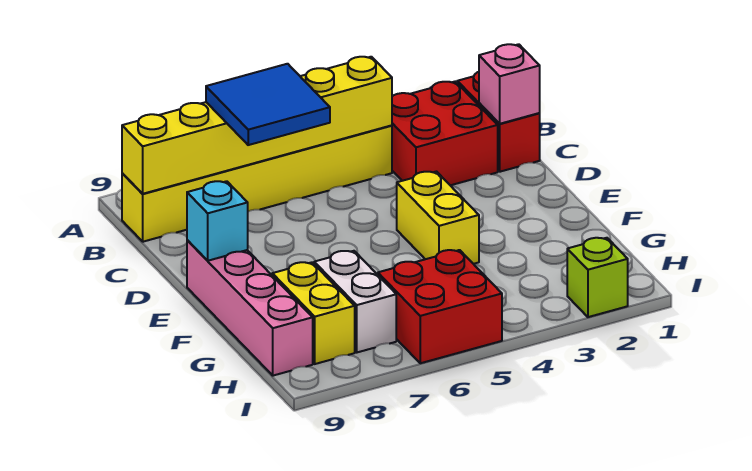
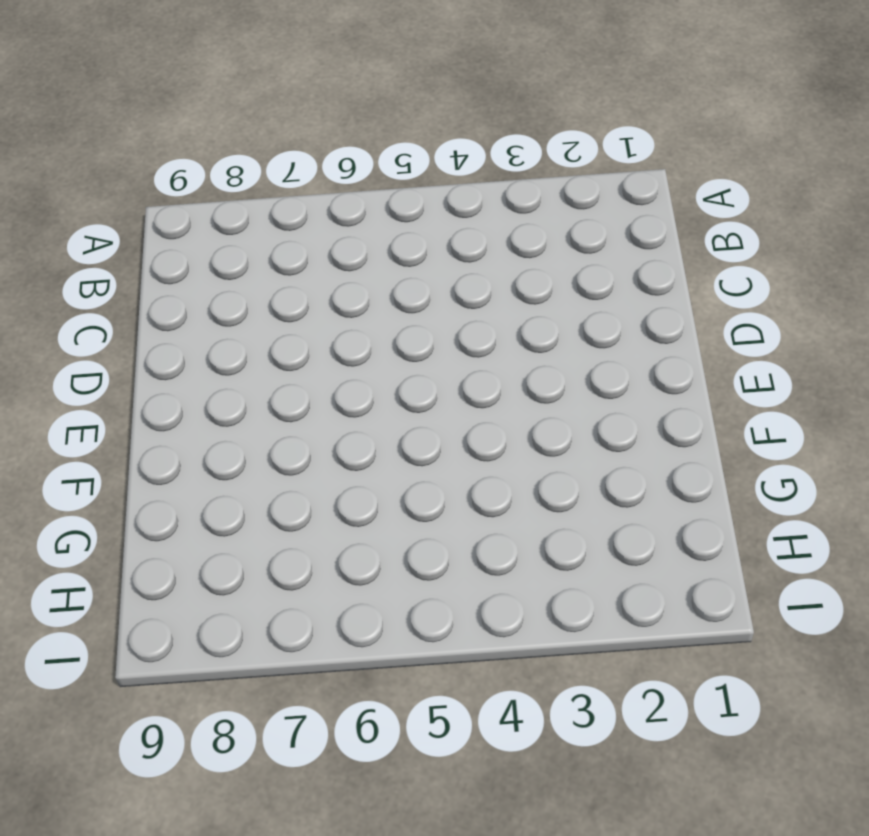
none -> red 1x2 brick [457,72,540,172]
none -> red 2x2 brick [392,82,498,185]
none -> yellow 1x6 brick [122,125,392,242]

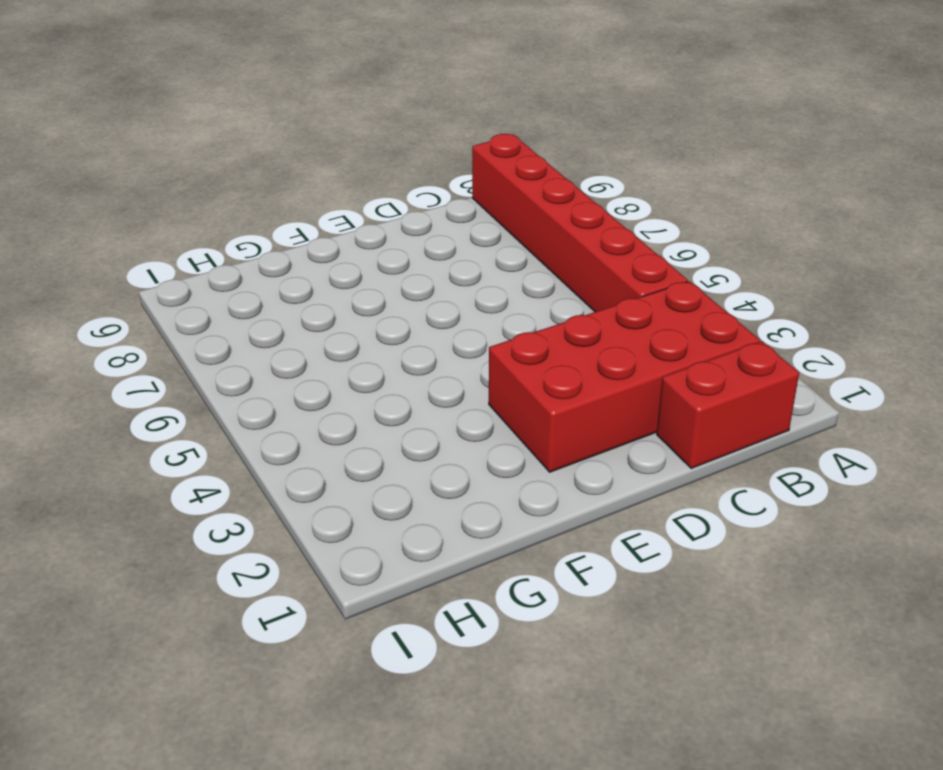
red 2x4 brick [489,281,760,472] -> red 2x2 brick [392,82,498,185]
red 1x6 brick [472,134,688,312] -> yellow 1x6 brick [122,125,392,242]
none -> yellow 1x2 brick [397,172,479,264]
none -> pink 1x4 brick [187,240,313,376]
none -> white 1x2 brick [314,251,396,352]

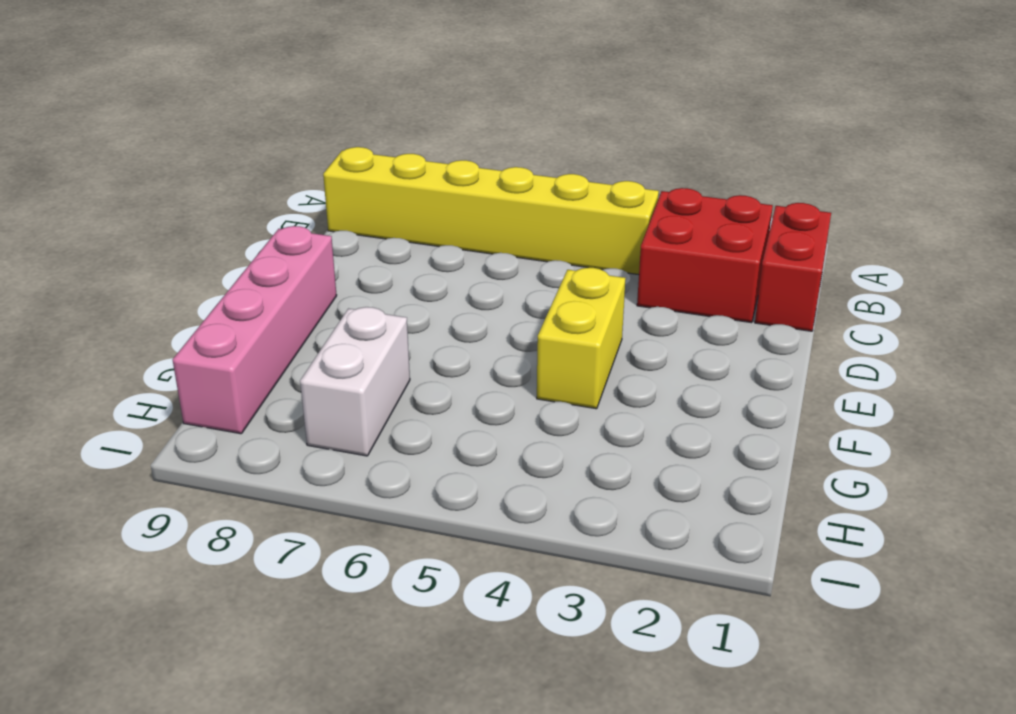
none -> yellow 1x2 brick [272,262,355,364]
none -> red 2x2 brick [378,250,502,363]
none -> lime 1x1 brick [567,238,628,317]

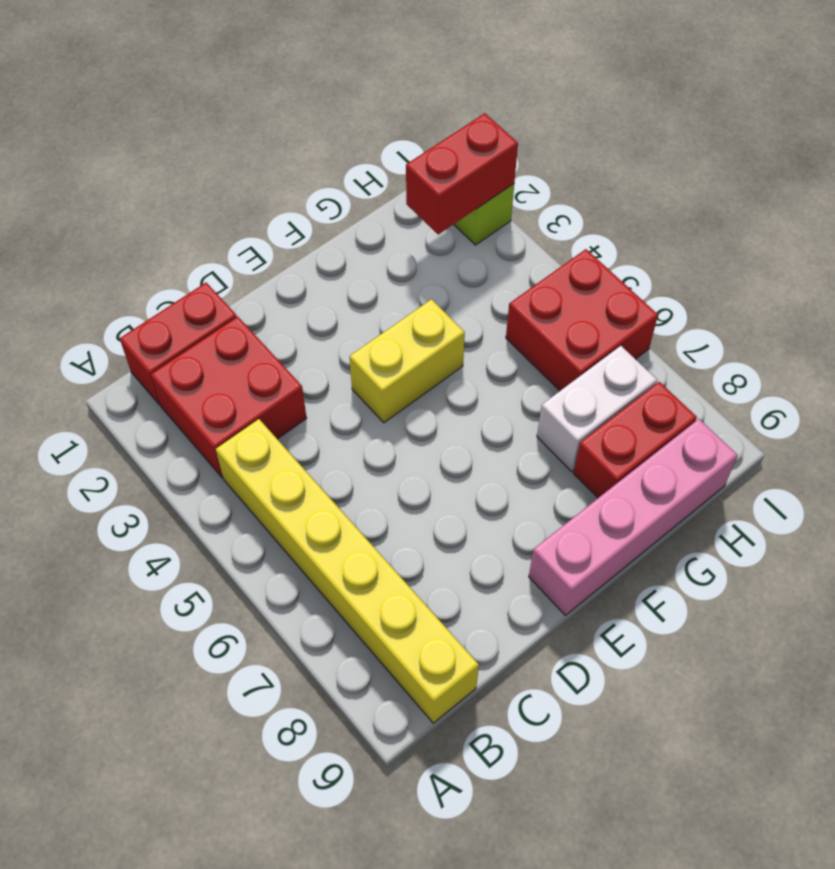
red 1x2 brick [574,382,697,498] -> yellow 1x2 brick [272,262,355,364]
red 1x2 brick [406,113,518,235] -> none
none -> yellow 1x6 brick [122,57,392,194]
none -> pink 1x1 brick [479,44,540,124]
none -> cyan 1x1 brick [187,181,248,261]

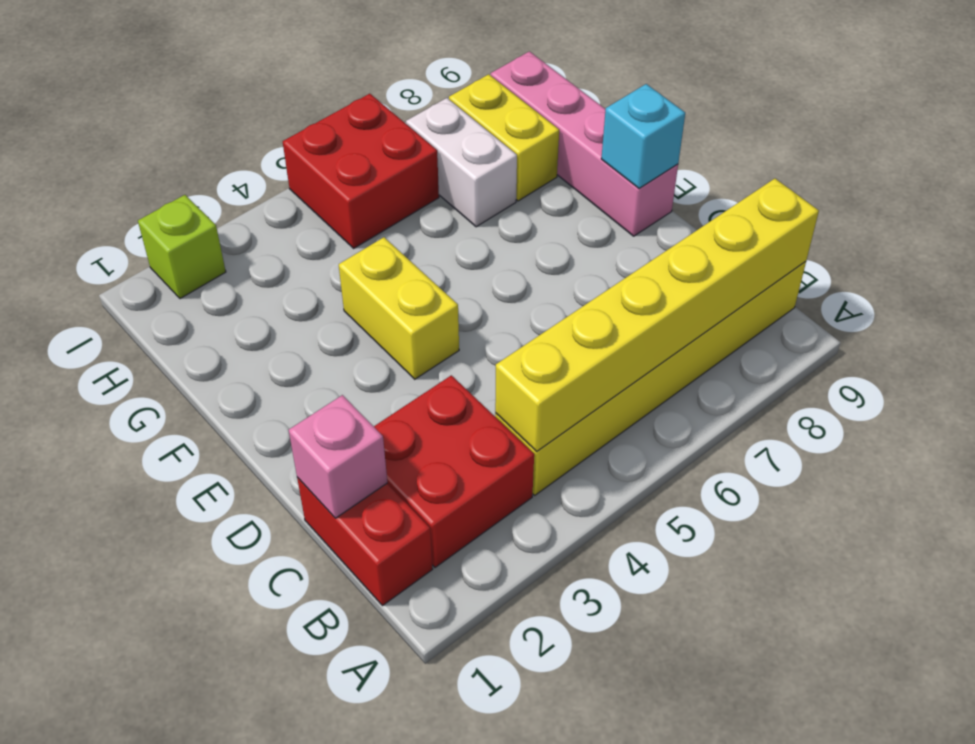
none -> blue 2x2 tile [206,64,330,145]

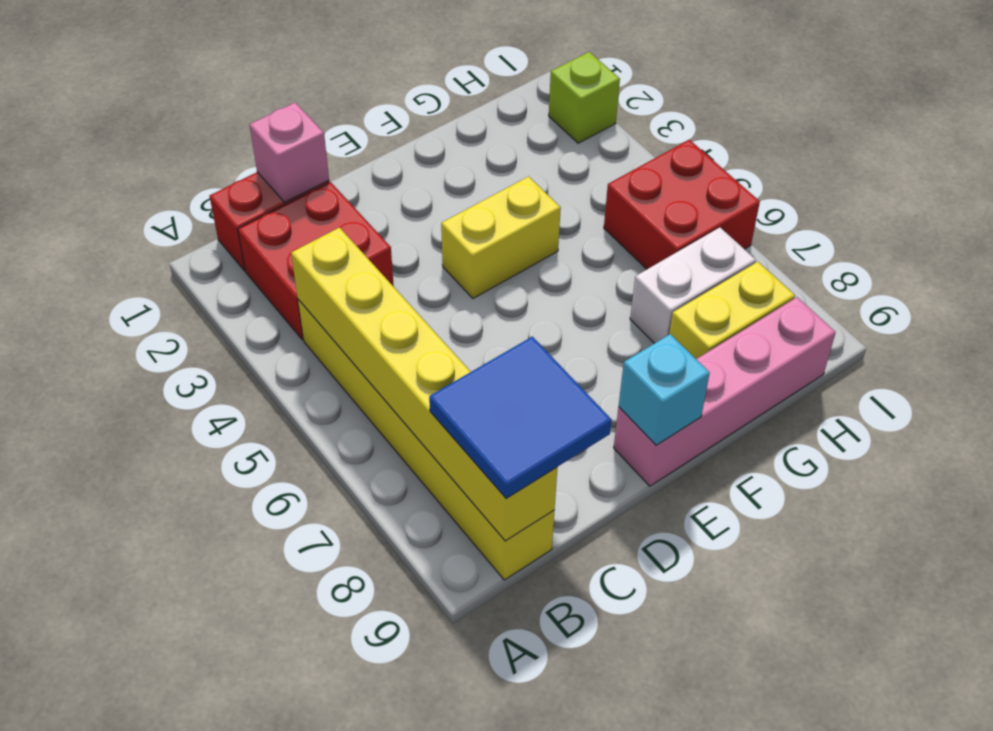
blue 2x2 tile [429,337,611,498] -> blue 2x2 tile moved to [206,64,330,145]

